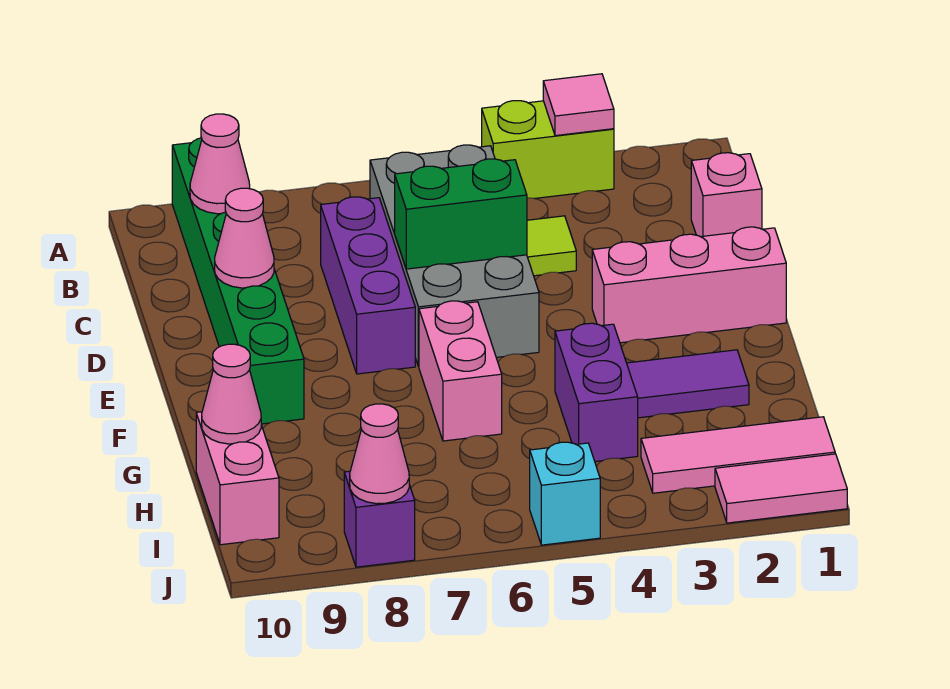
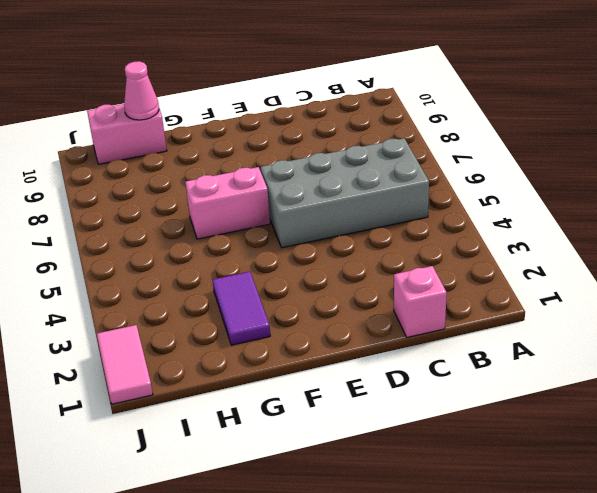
none -> lime 1x2 brick [482,101,614,199]
none -> green 1x6 brick [172,138,304,424]
none -> lime 1x1 tile [527,216,576,276]

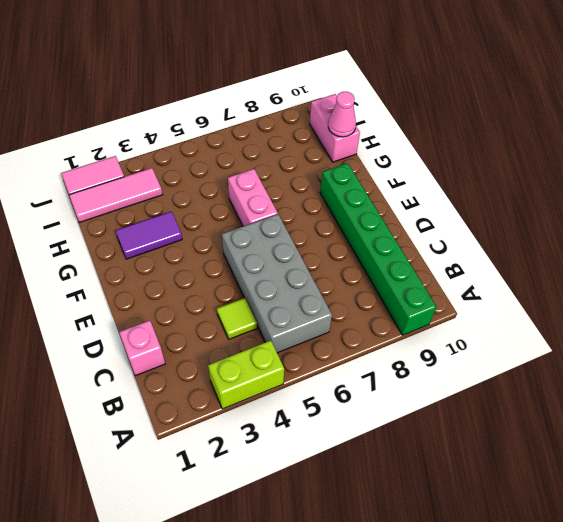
none -> purple 1x3 brick [321,197,415,374]
none -> pink 1x3 brick [592,227,786,343]
none -> purple 1x2 brick [555,323,638,462]

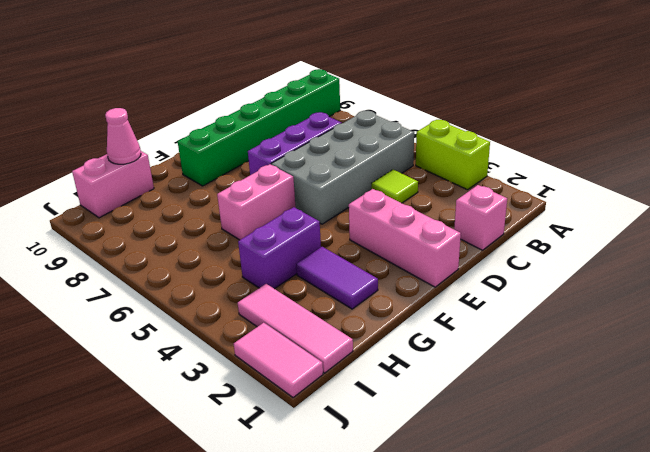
none -> cyan 1x1 brick [530,442,600,545]
none -> purple 1x1 brick [344,471,415,567]
none -> pink 1x1 tile [543,74,614,136]

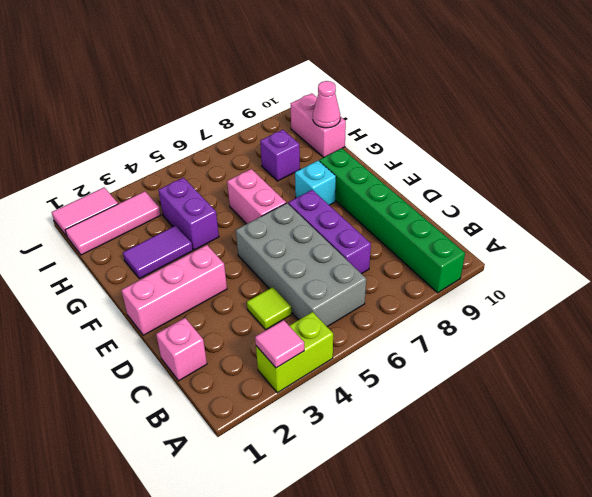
cyan 1x1 brick [295,161,336,205] -> cyan 1x1 brick moved to [530,442,600,545]
purple 1x1 brick [260,130,300,181] -> purple 1x1 brick moved to [344,471,415,567]
none -> pink 1x1 cone [190,114,250,214]
none -> green 1x2 brick [395,159,527,269]
none -> pink 1x1 cone [215,188,274,288]

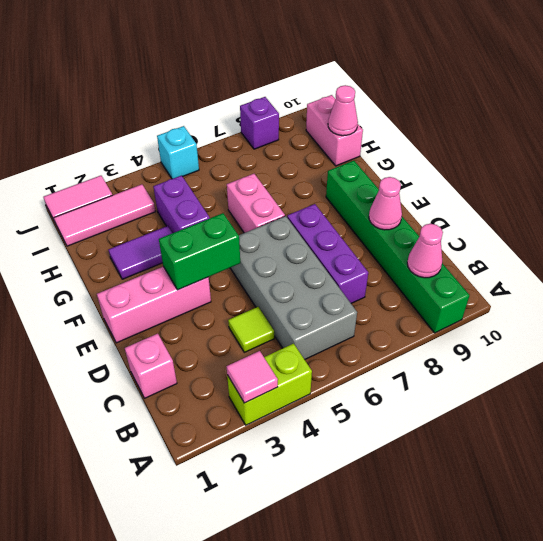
green 1x2 brick [159,213,240,290] -> green 1x2 brick moved to [395,159,527,269]
none -> pink 1x1 cone [350,404,409,504]

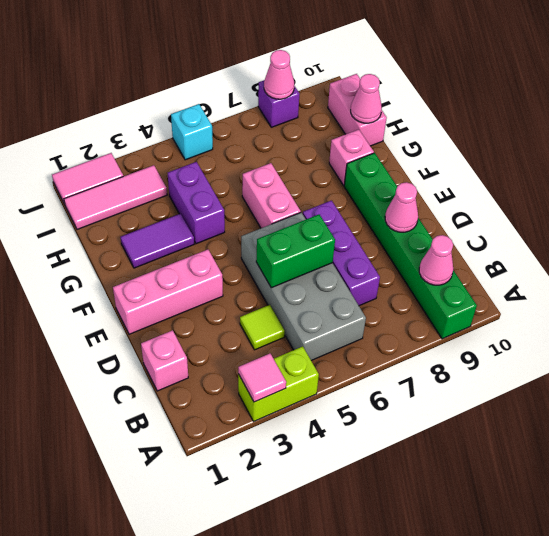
pink 1x1 brick [329,129,374,185] -> none

